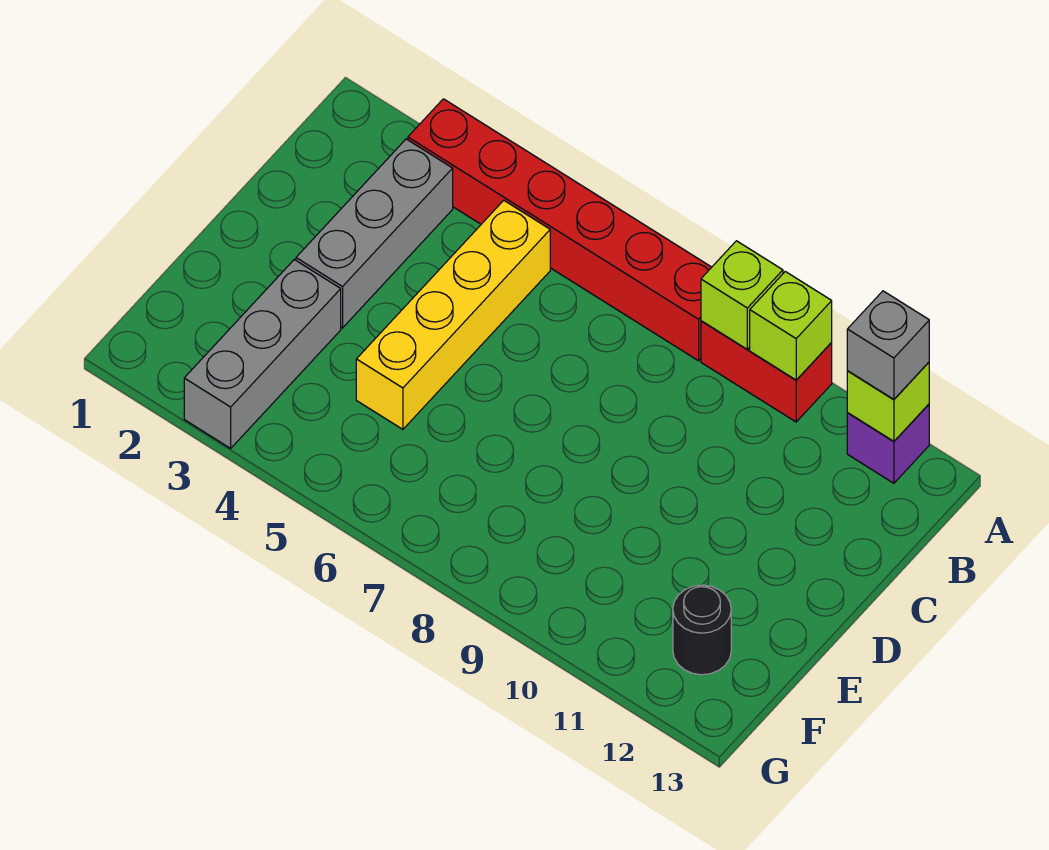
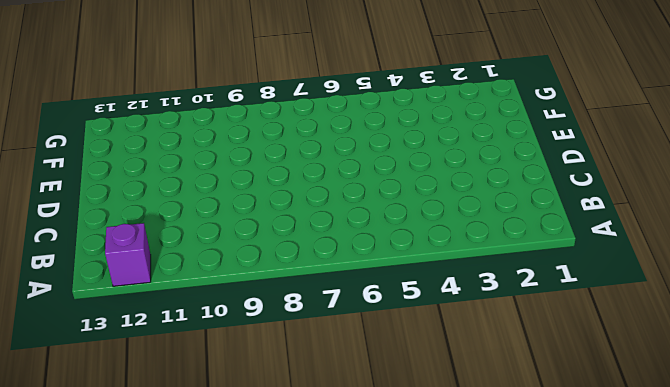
none -> red 1x6 brick [408,99,712,361]
none -> red 1x2 brick [701,321,832,422]

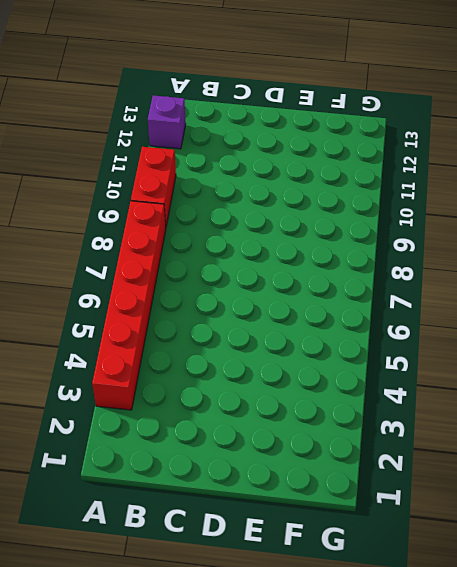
none -> grey 1x3 brick [296,139,453,328]
none -> yellow 1x4 brick [356,200,550,429]

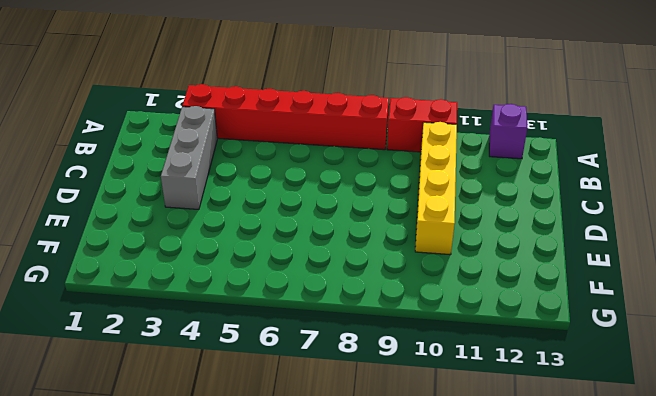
yellow 1x4 brick [415,122,457,255] -> yellow 1x4 brick moved to [356,200,550,429]
none -> grey 1x3 brick [184,260,341,448]
none -> black 1x1 round brick [673,585,731,675]

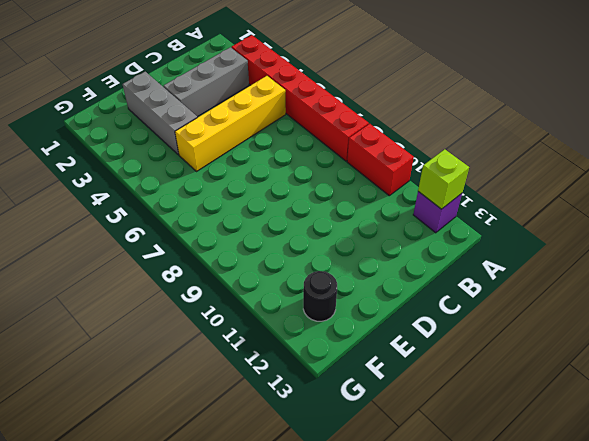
grey 1x3 brick [122,72,197,155] -> grey 1x3 brick turned to [184,260,341,448]
none -> lime 1x1 brick [701,241,783,349]
none -> lime 1x1 brick [750,272,832,380]

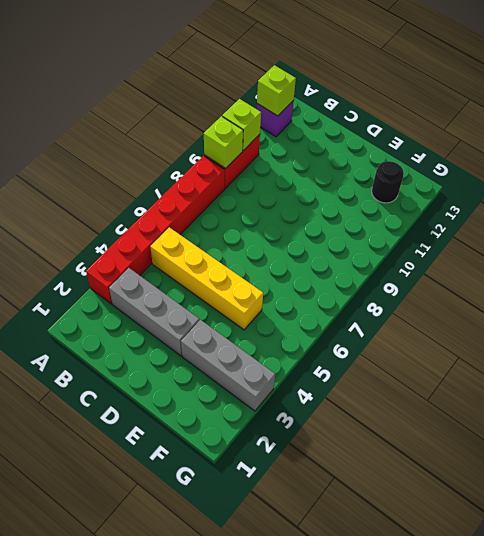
none -> grey 1x1 brick [847,291,929,400]

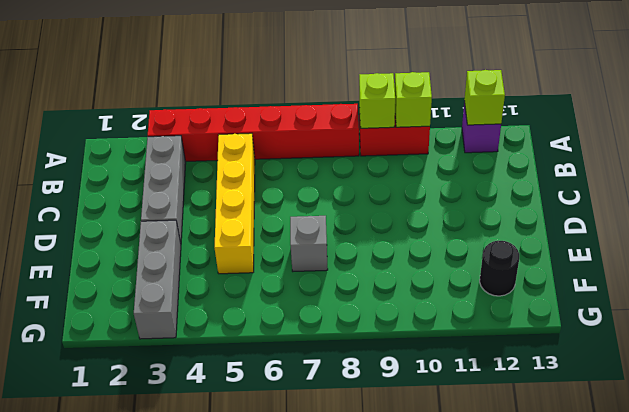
grey 1x1 brick [290,216,328,271] -> grey 1x1 brick moved to [847,291,929,400]

